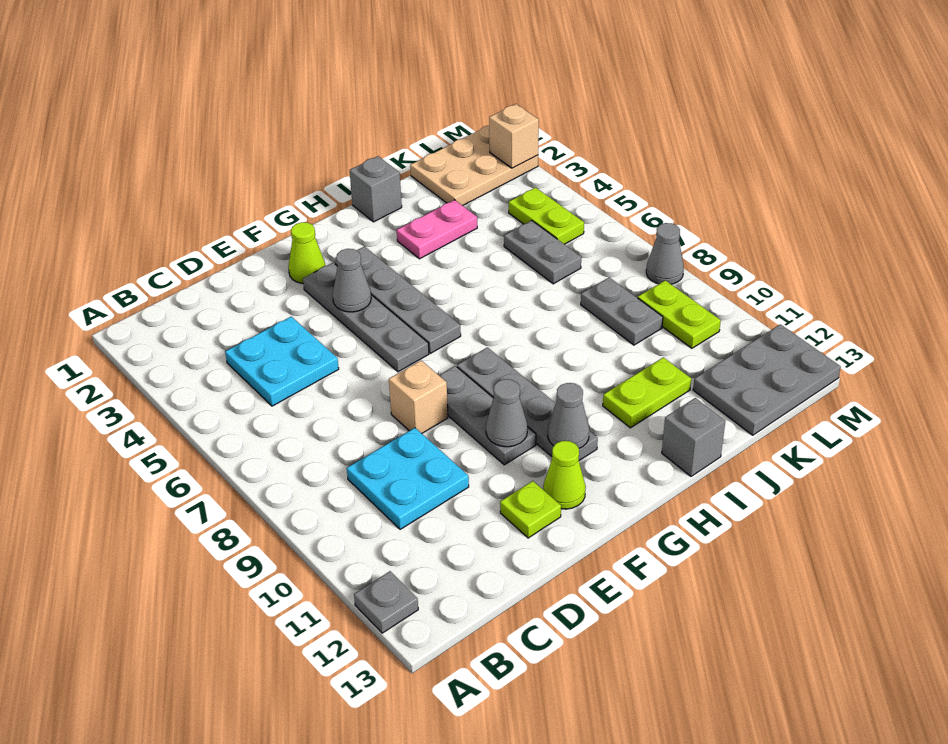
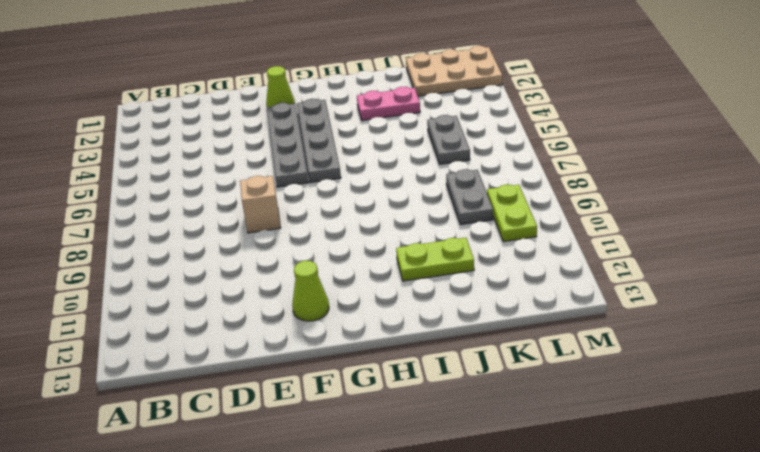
none -> grey 1x1 plate [354,571,418,633]
none -> cyan 2x2 plate [225,317,339,406]
none -> cyan 2x2 plate [347,428,469,529]

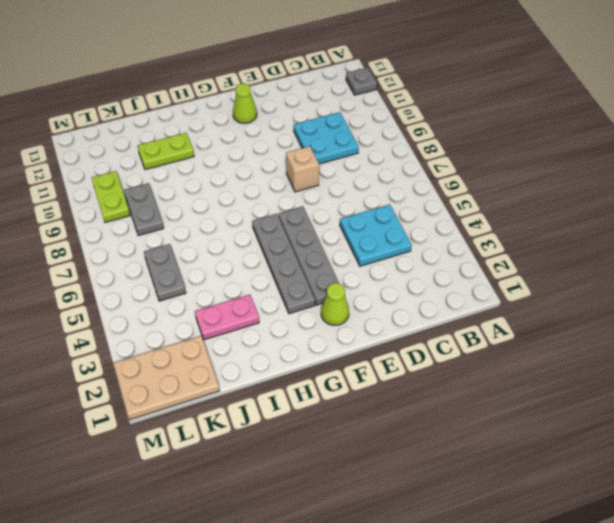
none -> lime 1x1 plate [500,481,561,538]
none -> grey 1x3 plate [439,366,536,465]
none -> grey 1x4 plate [457,347,598,460]

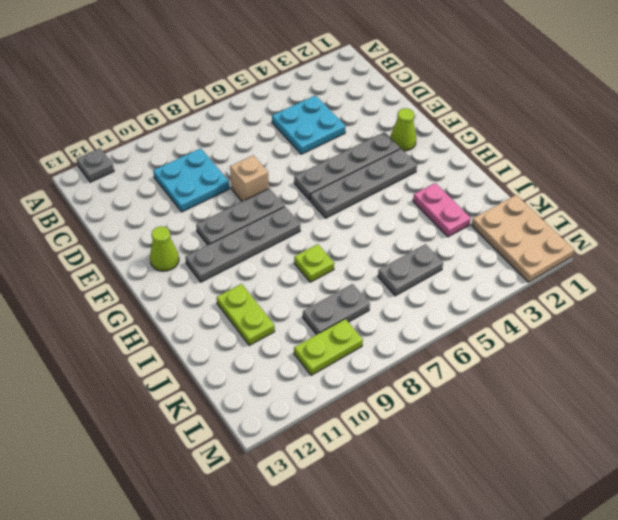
lime 1x1 plate [294,244,334,282] -> lime 1x1 plate moved to [500,481,561,538]
none -> grey 1x1 brick [350,156,402,222]
none -> grey 1x1 brick [662,398,725,476]
none -> grey 2x3 plate [693,324,841,435]

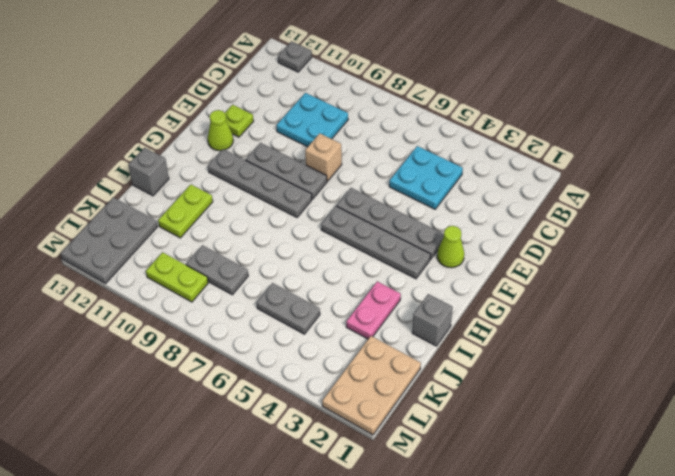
none -> lime 1x2 plate [509,188,584,244]
none -> grey 1x1 cone [646,223,684,284]
none -> grey 1x1 cone [333,249,371,312]

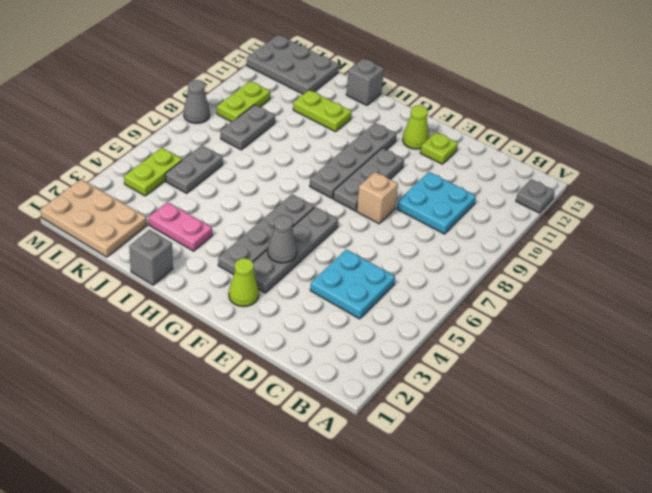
none -> grey 1x1 cone [486,379,527,447]
none -> grey 1x1 cone [548,383,589,448]
none -> tan 1x1 brick [489,104,539,168]

